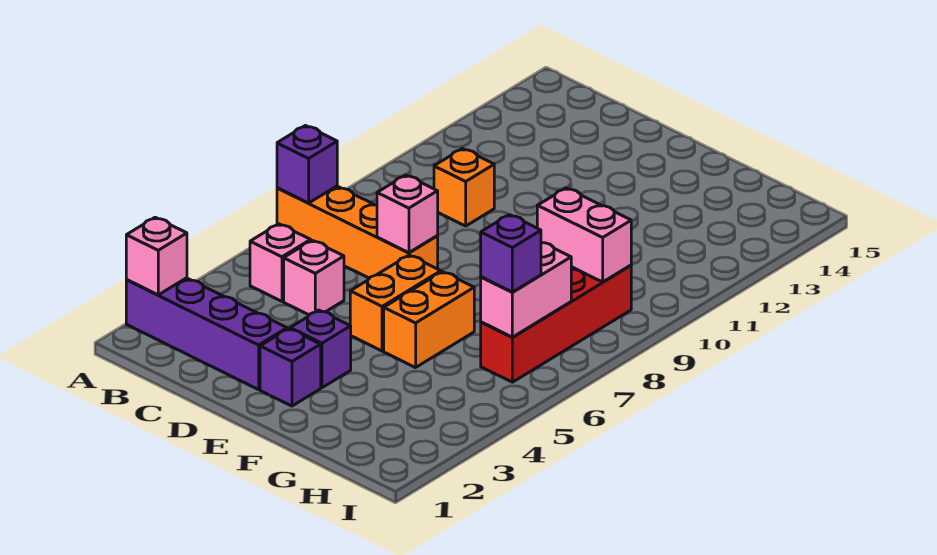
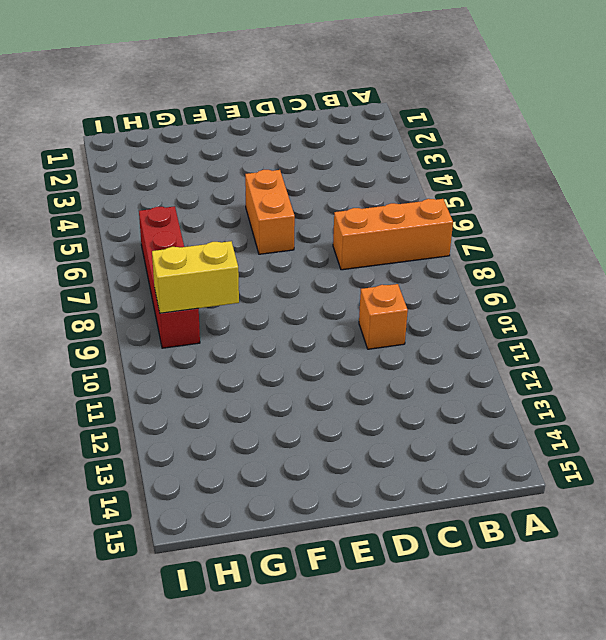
orange 1x3 brick [333,199,453,270] -> orange 1x4 brick [277,186,438,278]
yellow 1x2 brick [152,241,239,313] -> pink 1x2 brick [537,188,631,282]
none -> purple 1x4 brick [126,278,287,390]
none -> pink 1x1 brick [250,224,311,301]
none -> pink 1x1 brick [284,240,344,315]

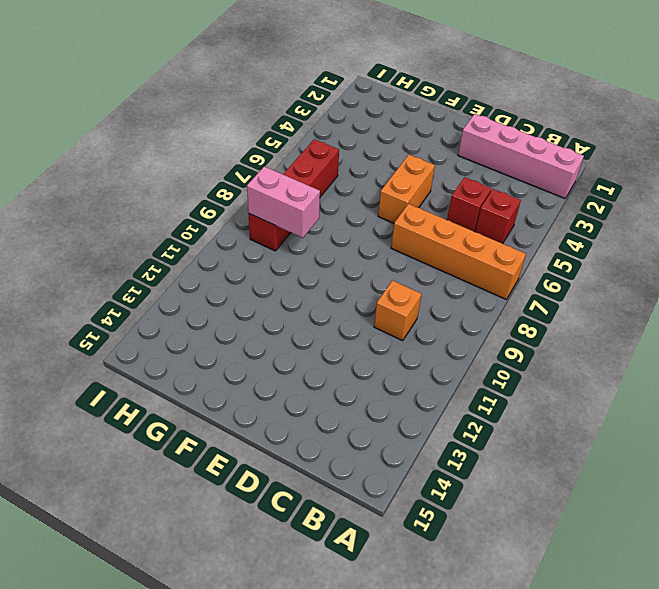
pink 1x4 brick [458,114,584,198] -> purple 1x4 brick [126,278,287,390]
red 1x1 brick [475,189,521,244] -> pink 1x1 brick [250,224,311,301]
red 1x1 brick [447,177,492,231] -> pink 1x1 brick [284,240,344,315]
none -> purple 1x1 brick [260,329,321,406]
none -> purple 1x1 brick [290,310,351,388]
none -> orange 1x2 brick [384,272,474,368]

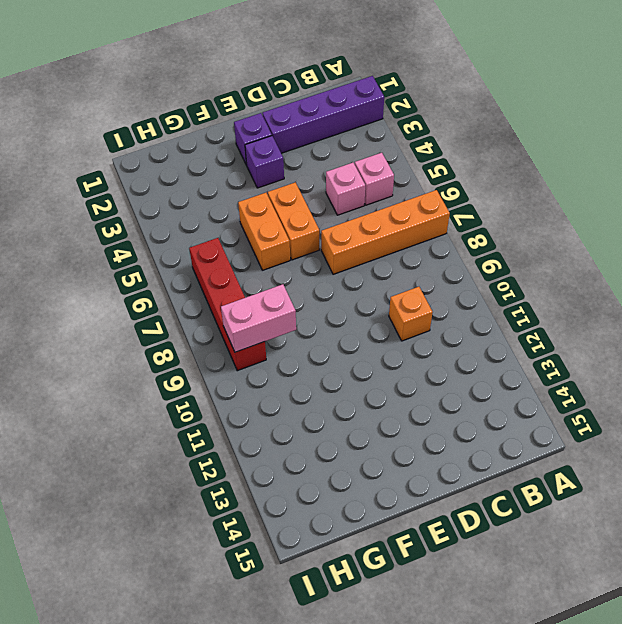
none -> pink 1x1 brick [126,217,187,295]
none -> purple 1x1 brick [277,126,337,203]
none -> pink 1x1 brick [377,175,438,253]

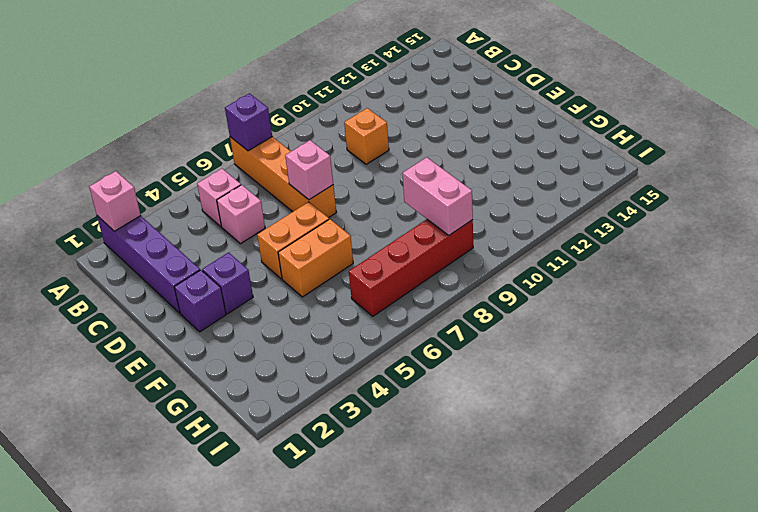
none -> pink 1x2 brick [481,242,571,337]
none -> purple 1x1 brick [481,215,541,292]

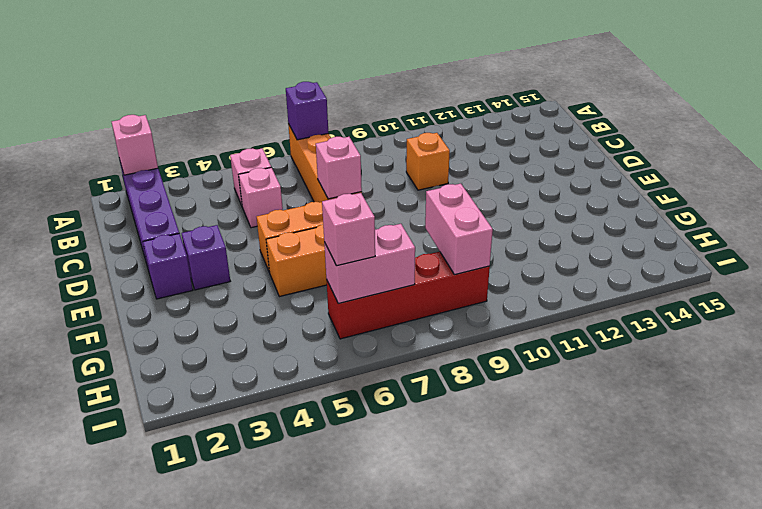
pink 1x1 brick [322,193,375,266] -> purple 1x1 brick [481,215,541,292]

